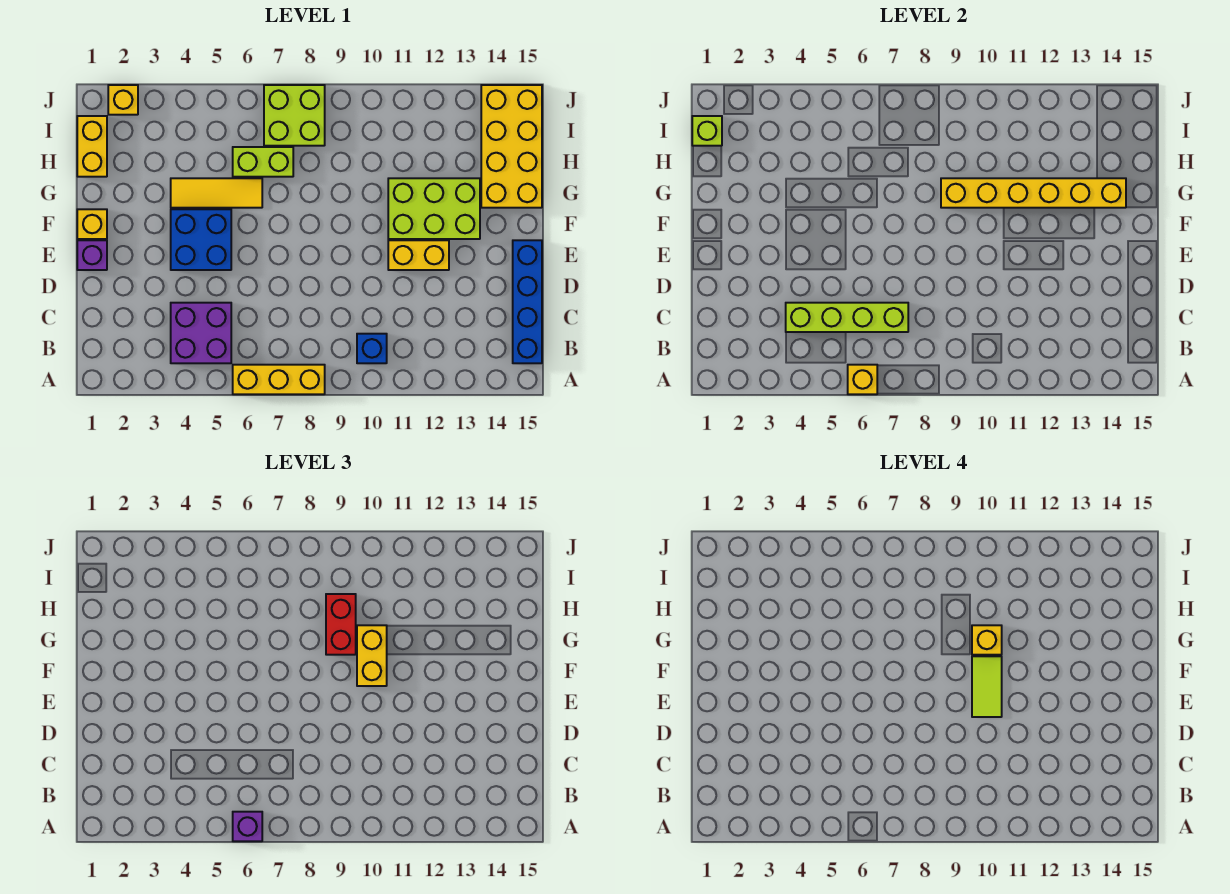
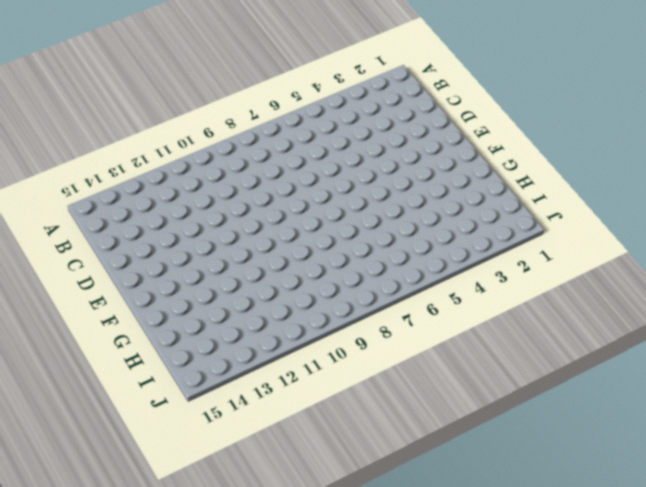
none -> yellow 1x3 brick [233,365,325,394]
none -> purple 2x2 brick [171,303,231,363]
none -> blue 1x1 brick [357,334,387,363]

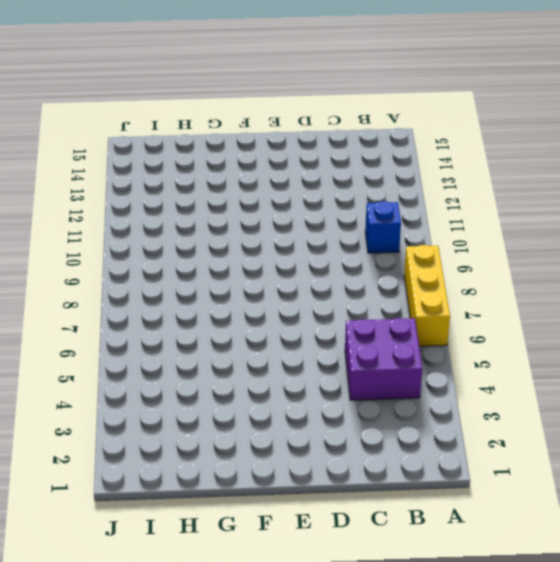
none -> blue 1x4 brick [513,240,542,363]
none -> purple 1x1 brick [77,240,107,270]
none -> blue 2x2 brick [171,209,231,270]

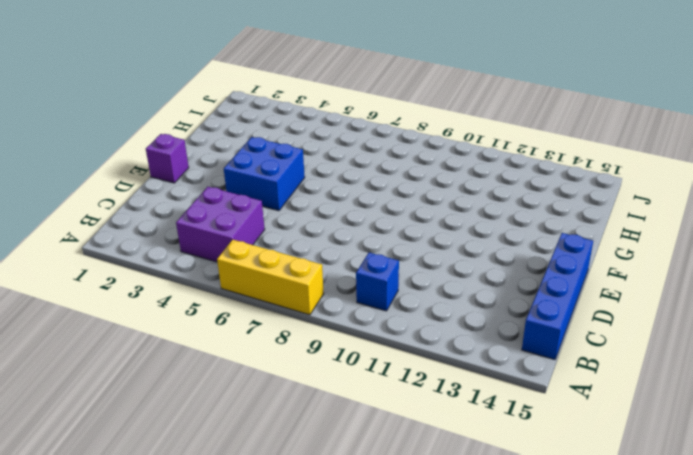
none -> yellow 1x2 brick [388,240,449,270]
none -> yellow 1x1 brick [77,209,107,239]
none -> lime 2x3 brick [388,178,480,239]

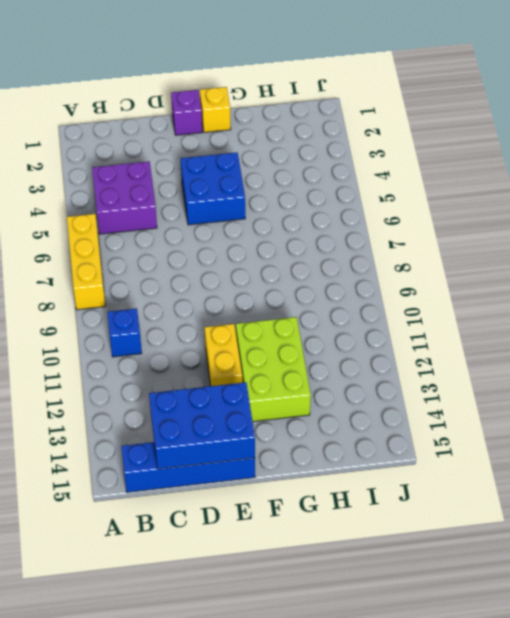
blue 2x3 brick [149,382,255,469] -> none
none -> yellow 1x3 tile [171,178,262,208]
none -> yellow 2x4 brick [481,85,542,208]
none -> yellow 1x2 brick [77,116,107,177]

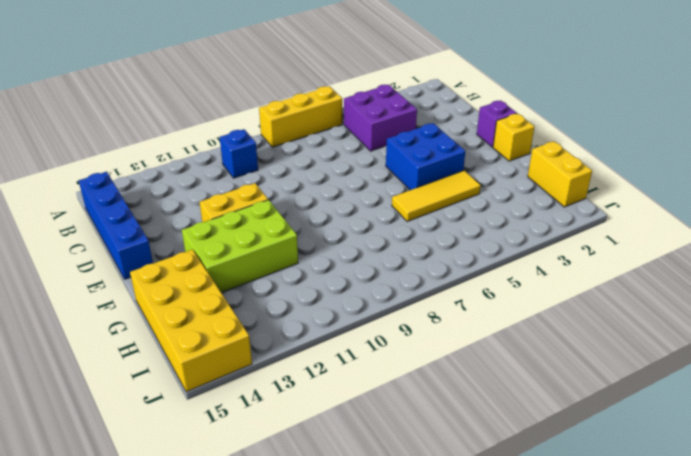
none -> lime 1x2 brick [233,147,293,177]
none -> lime 2x2 brick [264,85,325,146]
none -> yellow 1x1 brick [108,85,138,115]

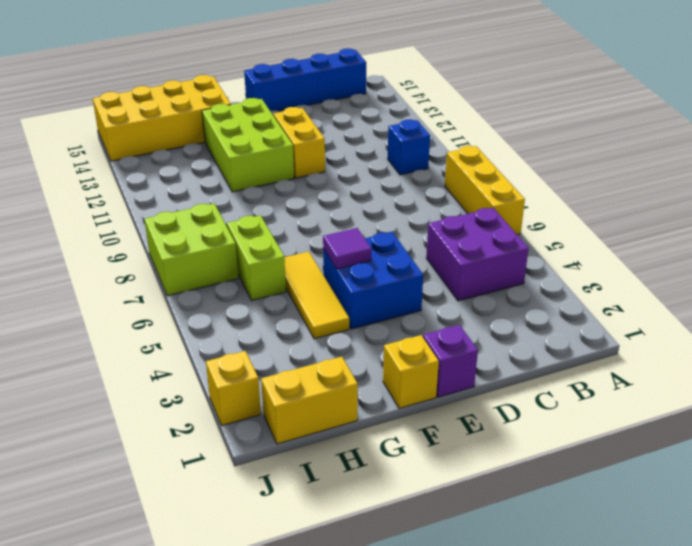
purple 1x1 tile [323,228,372,269] -> none
none -> yellow 1x1 brick [848,365,877,394]
none -> lime 1x4 brick [786,303,908,332]
none -> yellow 1x6 brick [941,178,1126,208]

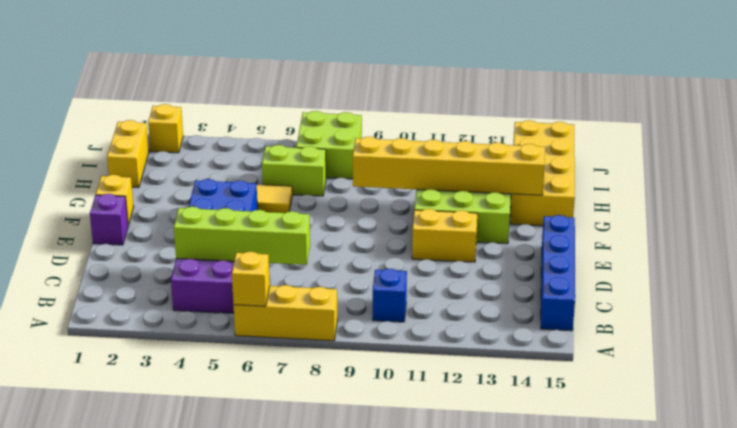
none -> lime 1x1 brick [692,116,722,146]
none -> purple 1x1 brick [233,812,262,841]
none -> yellow 1x2 brick [357,625,387,686]

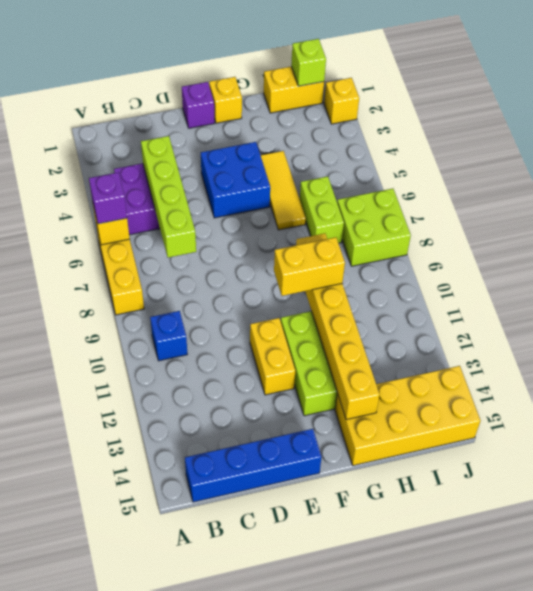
none -> red 1x2 brick [326,594,356,655]
none -> lime 1x2 tile [972,656,1002,717]
none -> yellow 1x1 brick [972,625,1002,655]

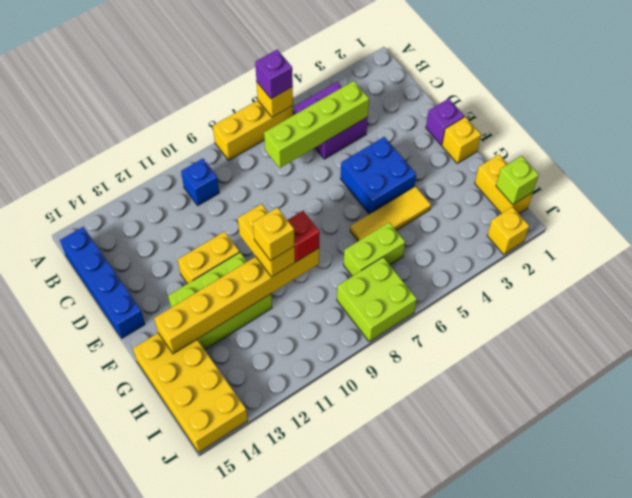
red 1x1 brick [288,211,320,262] -> red 1x2 brick [326,594,356,655]
none -> lime 1x2 tile [972,656,1002,717]

